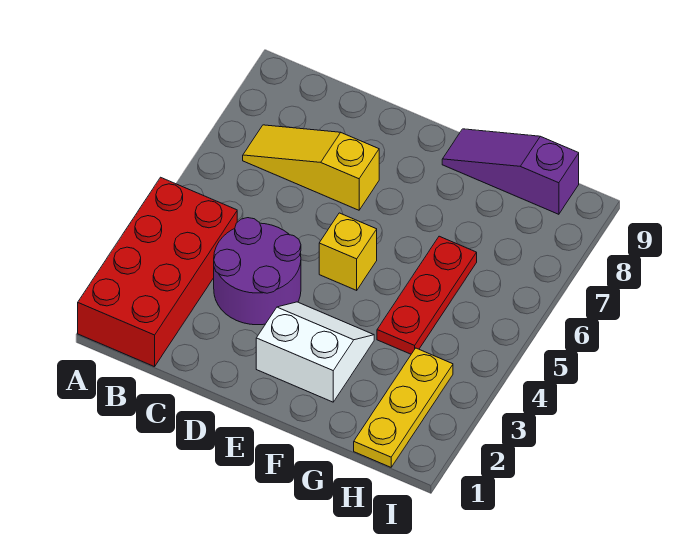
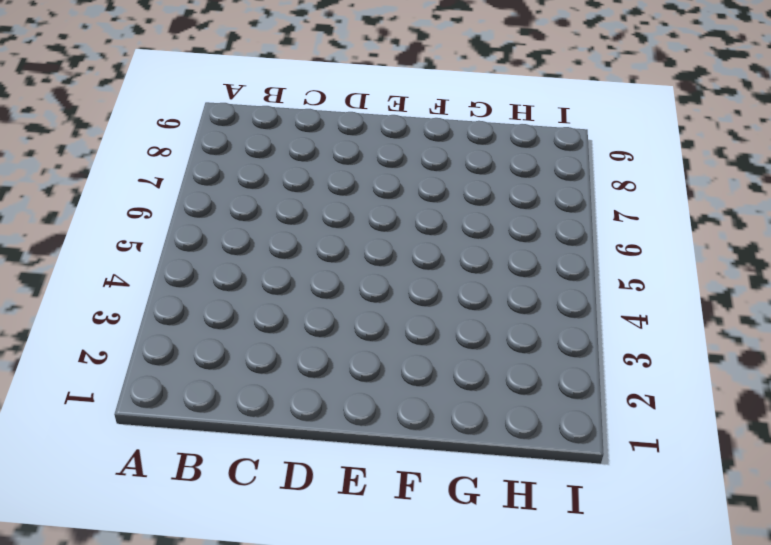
none -> red 2x4 brick [78,177,237,367]
none -> yellow 1x3 slope [243,125,379,210]

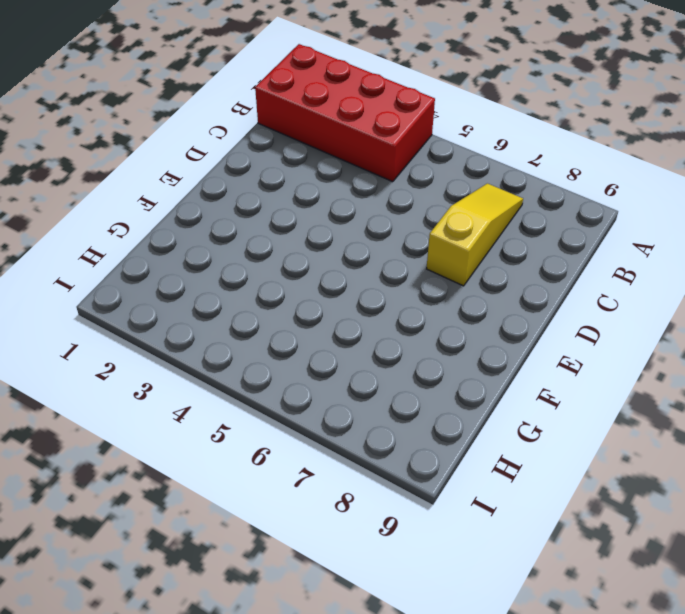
none -> purple 2x2 round brick [214,218,301,325]
none -> white 2x2 slope [256,302,374,402]

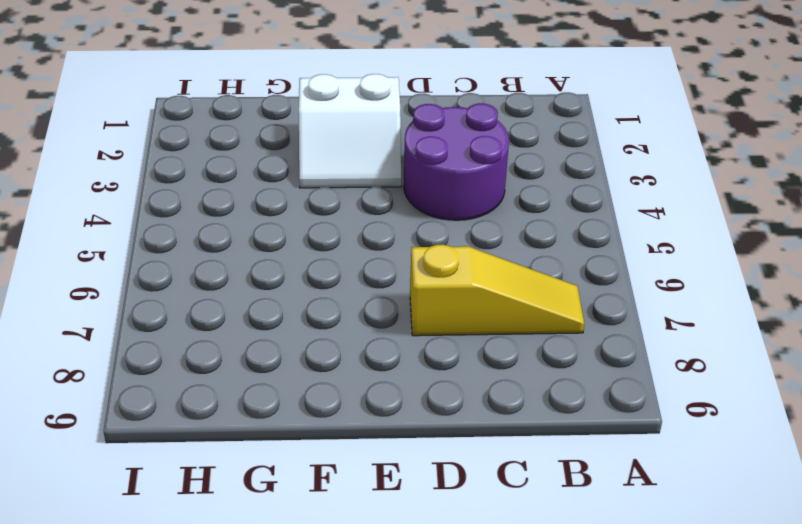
none -> red 2x4 brick [78,177,237,367]
none -> yellow 1x1 brick [319,213,377,290]

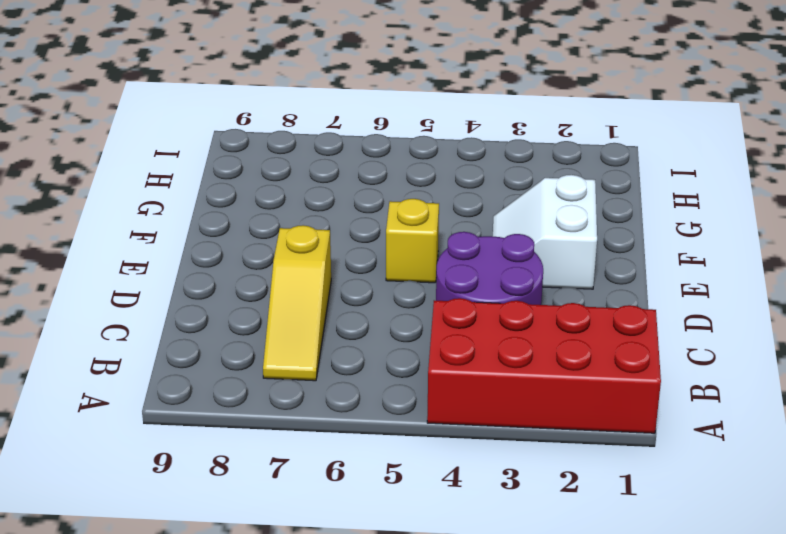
none -> purple 1x3 slope [442,129,579,214]
none -> red 1x3 plate [377,236,477,354]

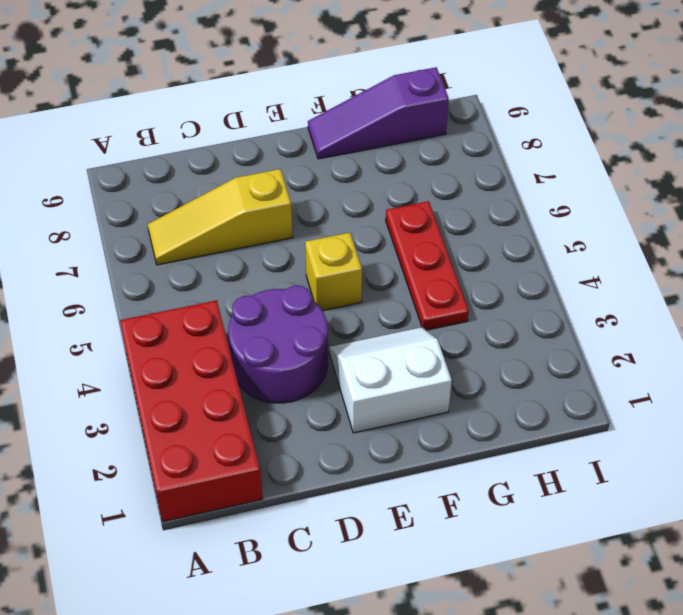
none -> yellow 1x3 plate [354,348,453,467]

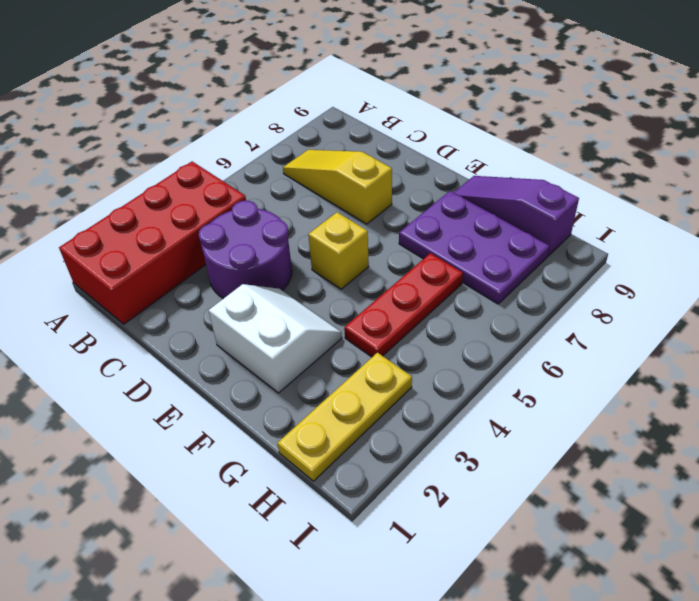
purple 2x3 plate [399,191,550,304] -> none

